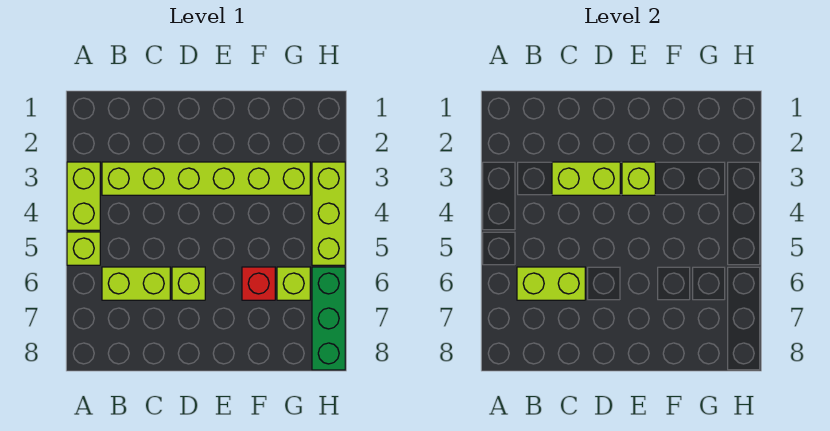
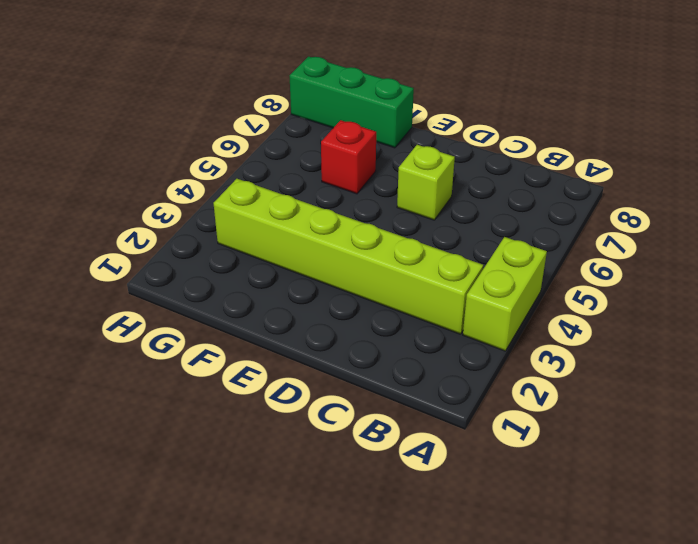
green 1x3 brick [290,56,414,148] -> green 1x3 brick turned to [312,267,345,370]
none -> lime 1x1 brick [67,232,100,265]
none -> lime 1x2 brick [102,267,170,300]
none -> lime 1x1 brick [277,267,310,300]

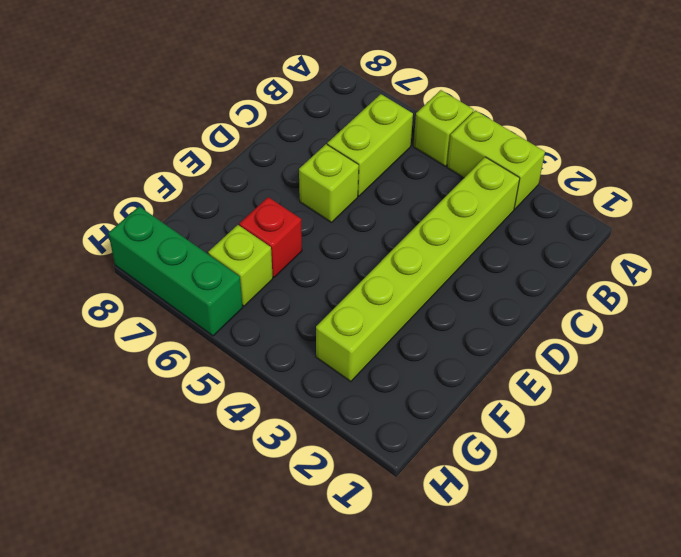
none -> lime 1x3 brick [312,162,345,265]
none -> lime 1x2 brick [517,267,585,300]
none -> lime 1x2 brick [552,162,620,195]

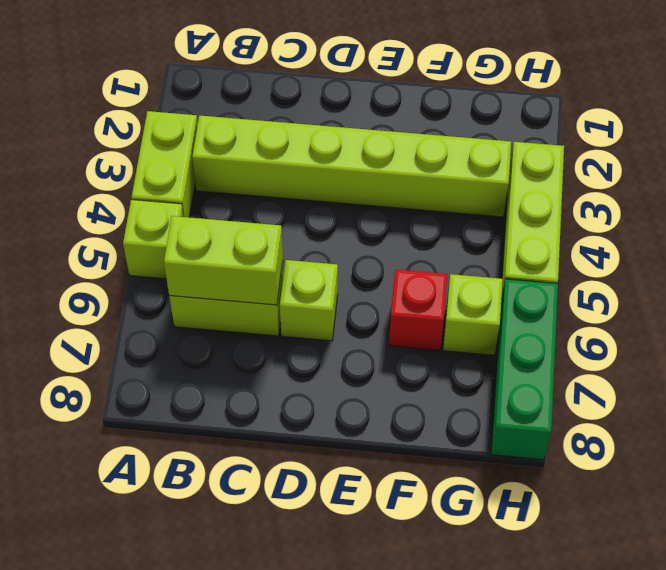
none -> lime 1x2 brick [552,162,620,195]
none -> lime 1x1 brick [622,162,655,195]

